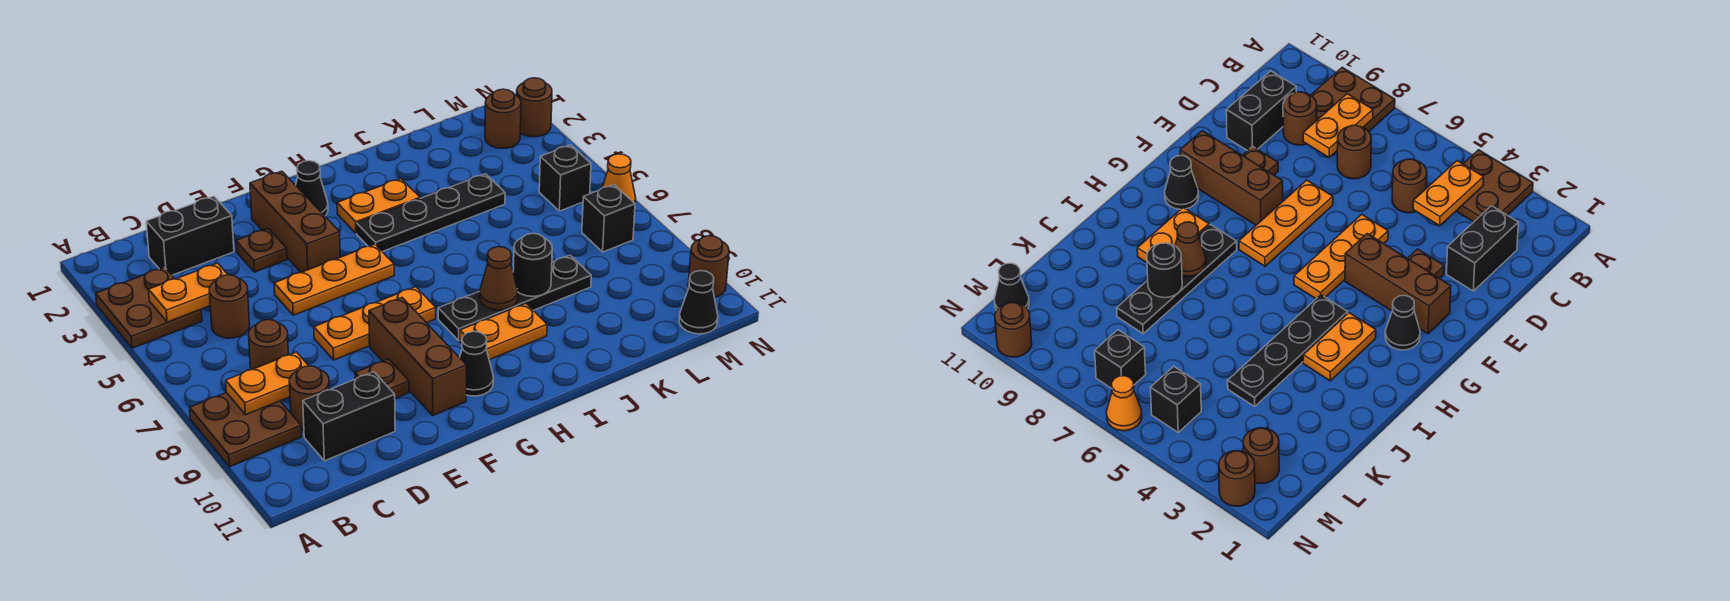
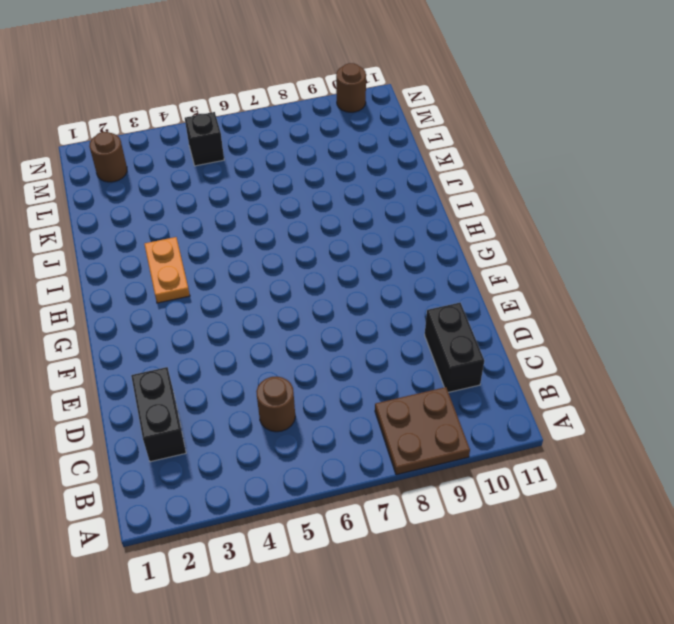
none -> brown 2x2 plate [96,267,202,348]
none -> brown 1x1 round brick [249,319,288,370]
none -> brown 1x1 round brick [289,366,330,431]
none -> brown 1x1 plate [236,229,287,272]

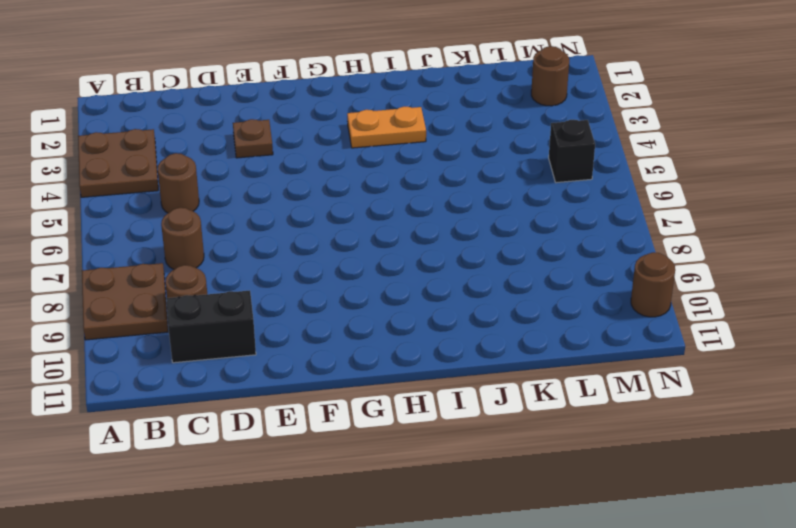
none -> black 1x2 brick [146,196,234,275]
none -> orange 1x3 plate [274,244,394,315]
none -> orange 1x3 plate [314,287,436,360]
none -> brown 1x1 plate [355,359,409,399]

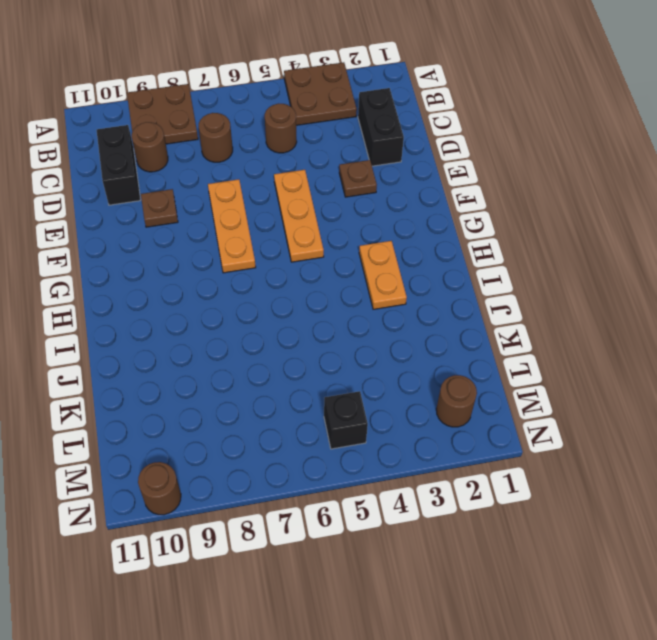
none -> brown 1x3 brick [250,171,340,272]
none -> brown 1x3 brick [369,298,466,415]
none -> black 1x1 cone [296,161,328,216]
none -> black 1x1 cone [460,331,493,396]

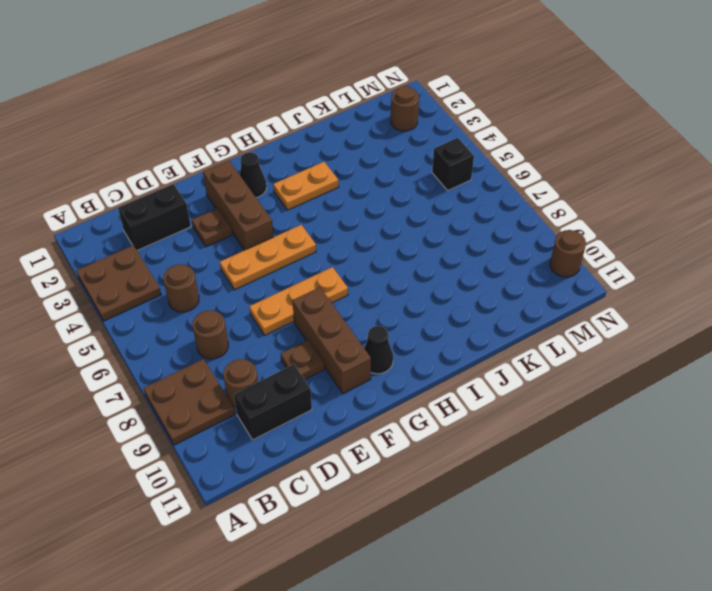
none -> black 1x4 plate [357,174,505,252]
none -> black 1x4 plate [438,255,591,341]
none -> orange 1x2 plate [460,303,547,360]
none -> black 1x1 brick [582,185,635,252]

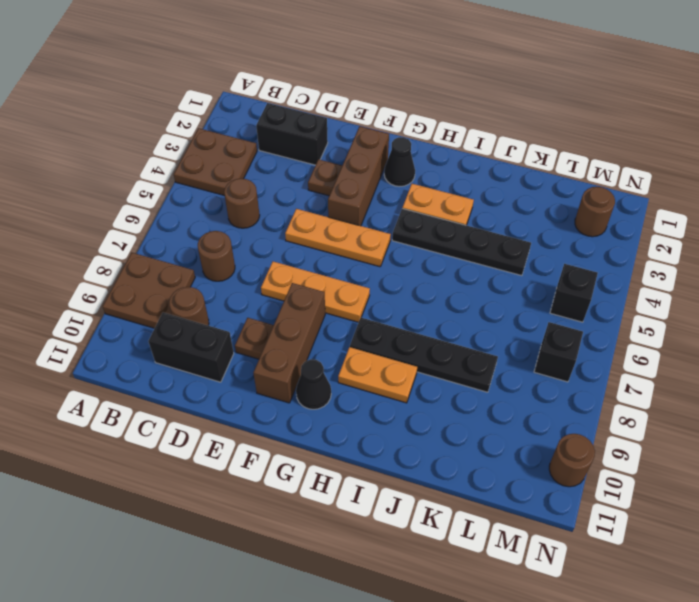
none -> black 1x1 cone [679,271,718,334]
none -> brown 1x1 round brick [517,78,552,137]
none -> orange 1x1 cone [602,154,636,203]
none -> orange 1x2 plate [149,263,228,322]

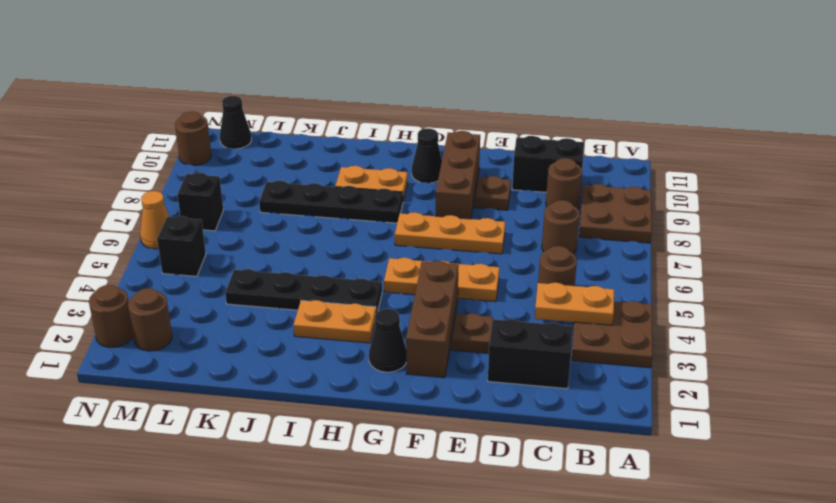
none -> orange 1x2 plate [226,352,308,415]
none -> brown 1x1 cone [480,247,518,310]
none -> black 1x1 round brick [513,233,552,296]

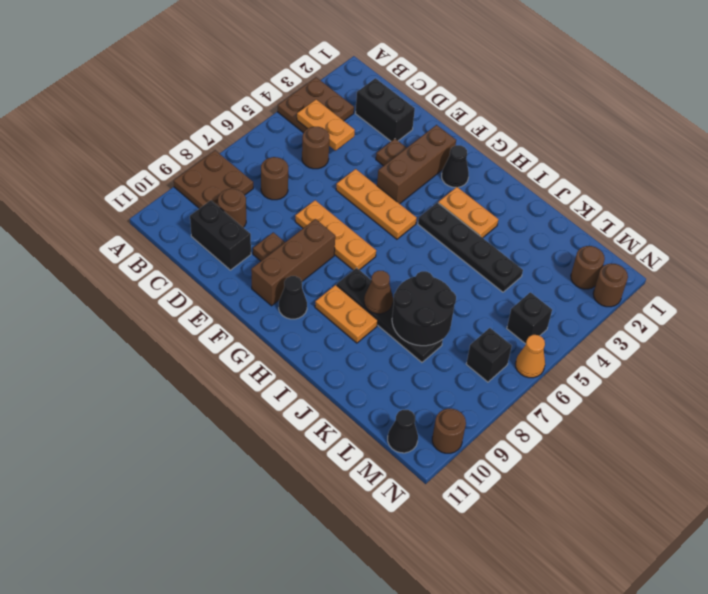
black 2x2 round brick [392,271,456,346] -> black 1x1 round brick [513,233,552,296]
none -> orange 1x2 plate [226,352,308,415]

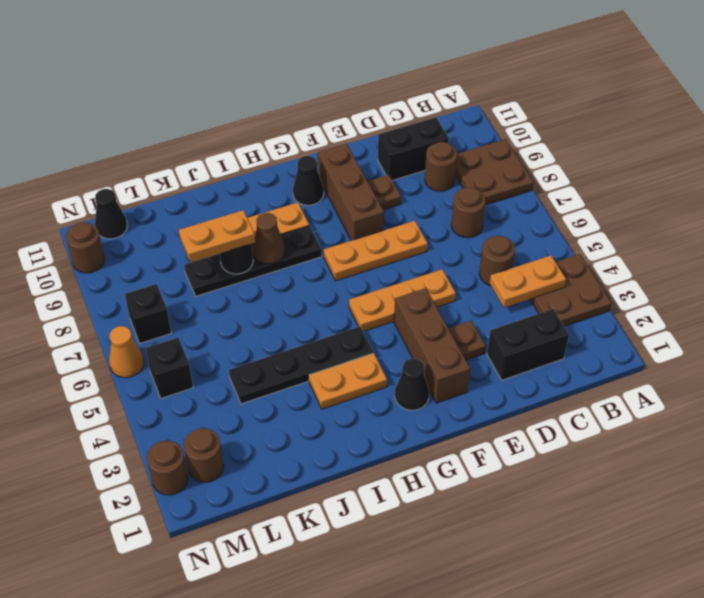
orange 1x2 plate [179,210,255,263] -> orange 1x2 plate moved to [226,352,308,415]

